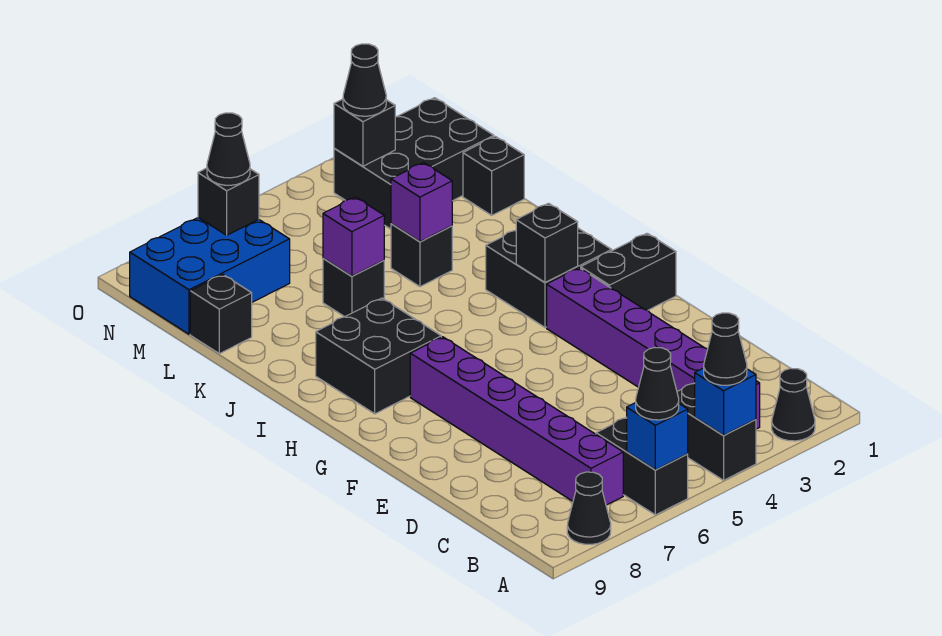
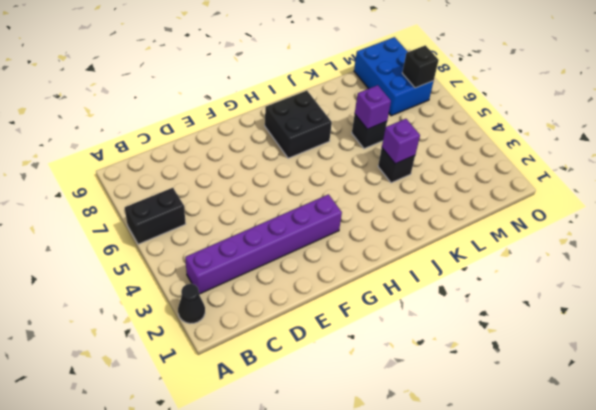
none -> black 1x2 brick [677,383,756,480]
none -> black 1x1 cone [567,472,611,544]
none -> purple 1x6 brick [410,337,623,505]

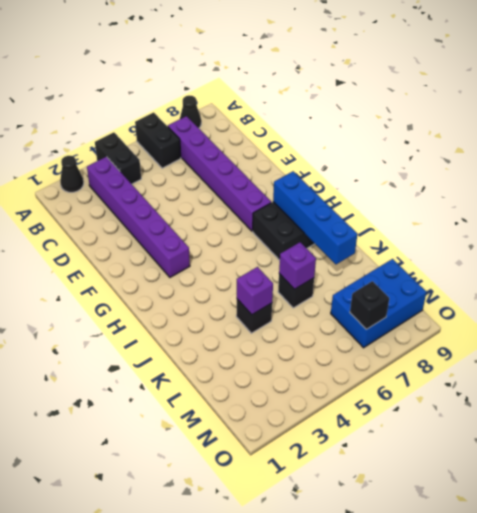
blue 1x4 brick [273,171,357,264] -> none
none -> black 1x2 brick [581,233,676,310]
none -> black 2x2 brick [486,228,612,328]
none -> black 1x1 brick [463,136,524,215]

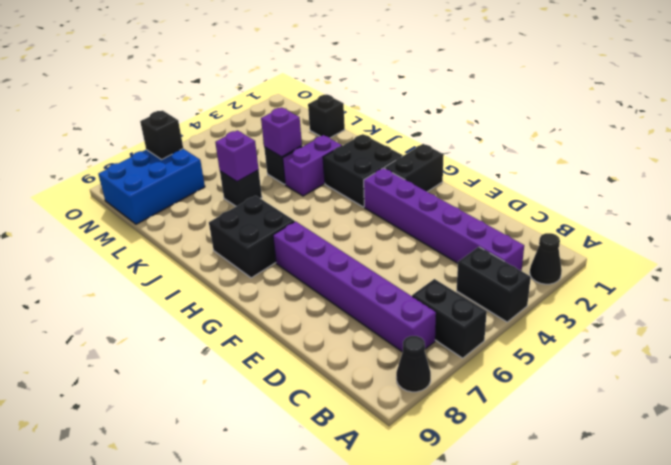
purple 1x2 brick [283,135,342,196] -> none
none -> black 1x1 brick [190,275,252,354]
none -> black 2x3 brick [334,98,494,229]
none -> blue 1x1 brick [695,368,756,435]

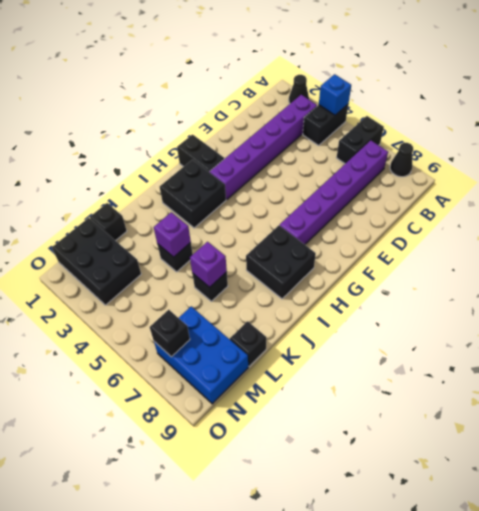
none -> blue 1x1 brick [627,403,688,470]
none -> black 1x1 brick [516,203,578,282]
none -> black 1x1 brick [334,99,395,166]

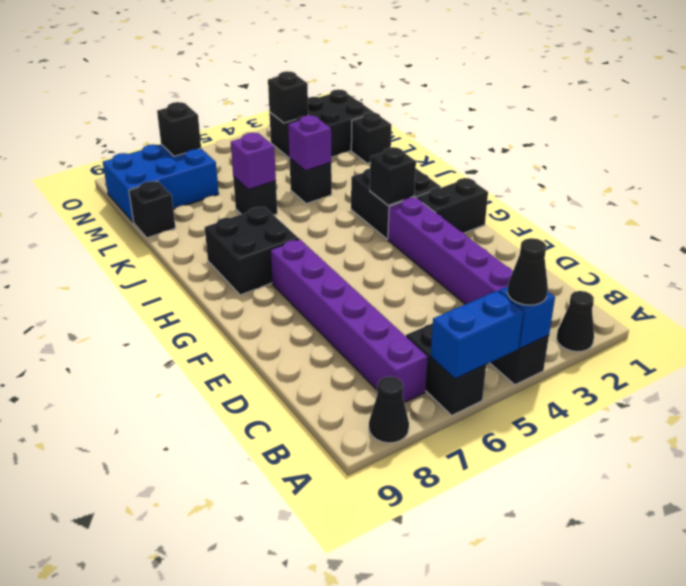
blue 1x2 brick [430,291,523,379] -> blue 1x1 brick [627,403,688,470]
none -> black 1x1 cone [636,348,679,420]
none -> black 1x1 cone [343,44,386,116]
none -> black 1x1 cone [207,113,250,185]

